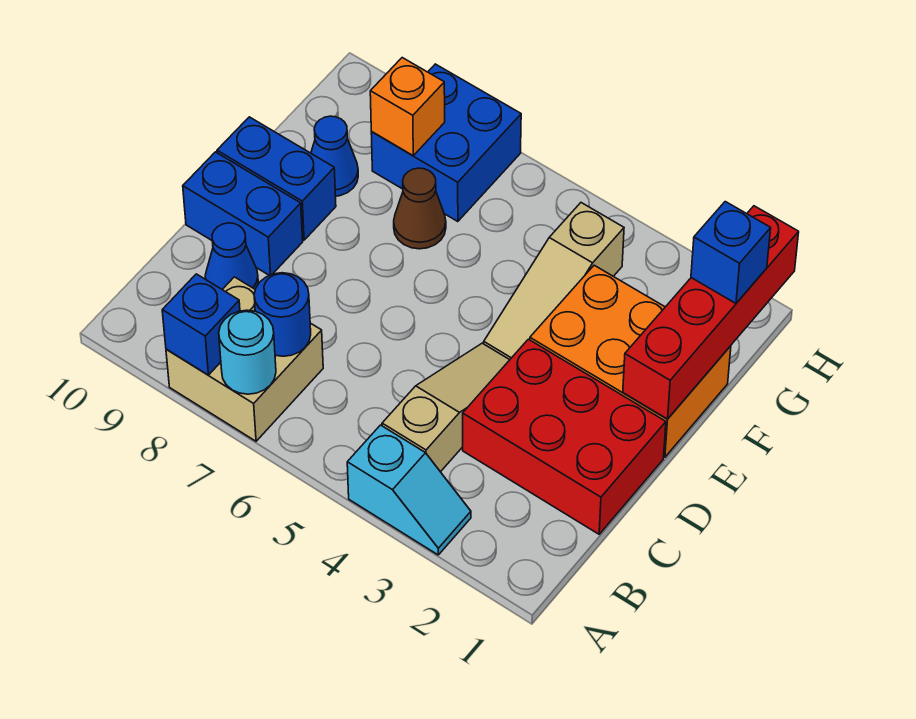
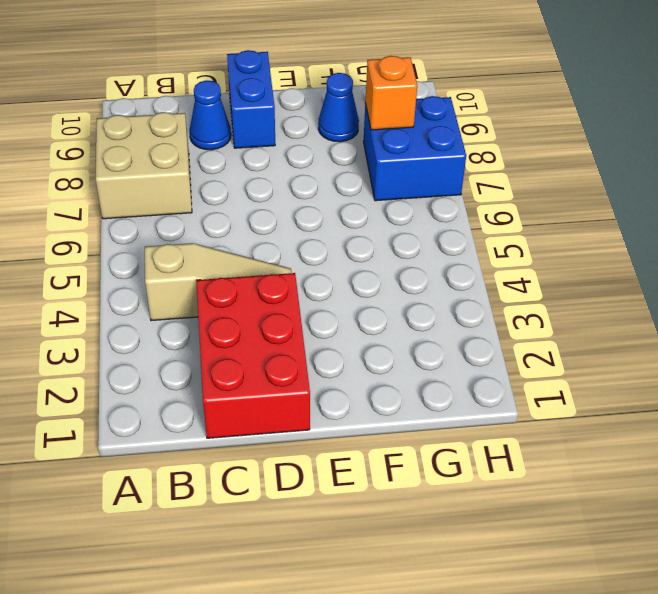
none -> cyan 1x2 slope [347,425,471,555]
none -> orange 2x3 brick [530,265,731,457]
none -> tan 1x3 slope [484,203,624,360]

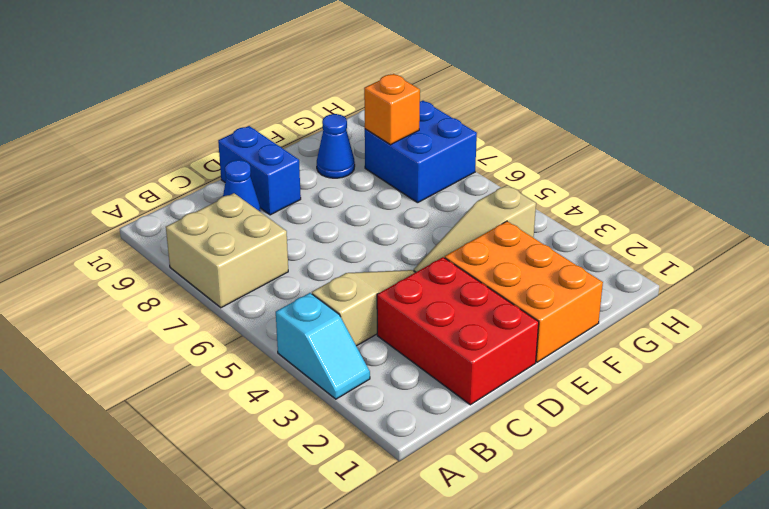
none -> blue 1x2 brick [217,117,336,240]
none -> brown 1x1 cone [394,168,446,249]
none -> cyan 1x1 round brick [219,310,276,394]

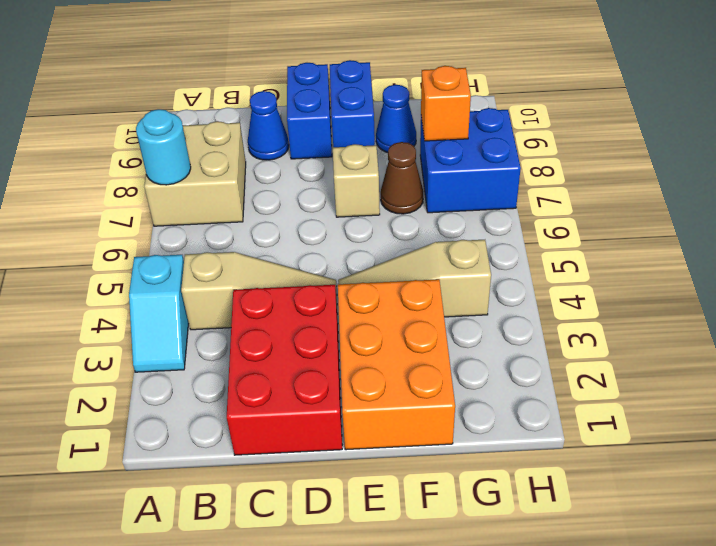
tan 1x1 brick [333,144,380,217] -> none
none -> blue 1x1 brick [162,274,240,375]
none -> blue 1x1 round brick [254,273,311,356]
none -> red 1x4 brick [623,206,799,419]

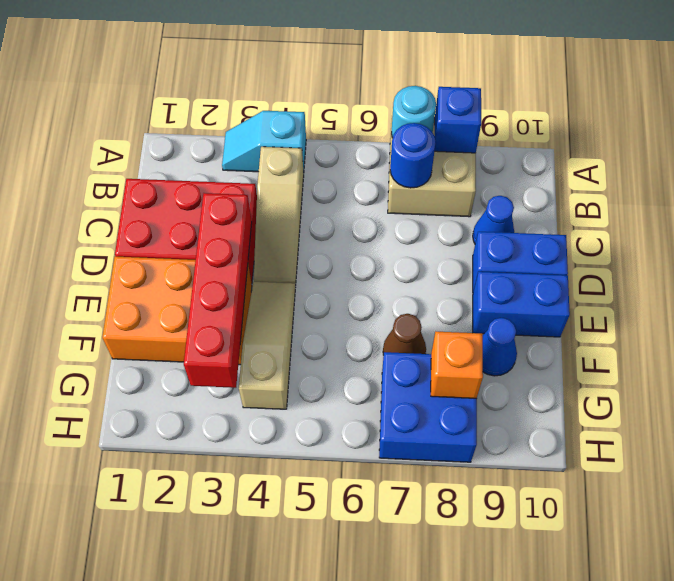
red 1x4 brick [184,193,252,388] -> red 1x4 brick moved to [623,206,799,419]
none -> blue 1x1 brick [691,202,771,303]

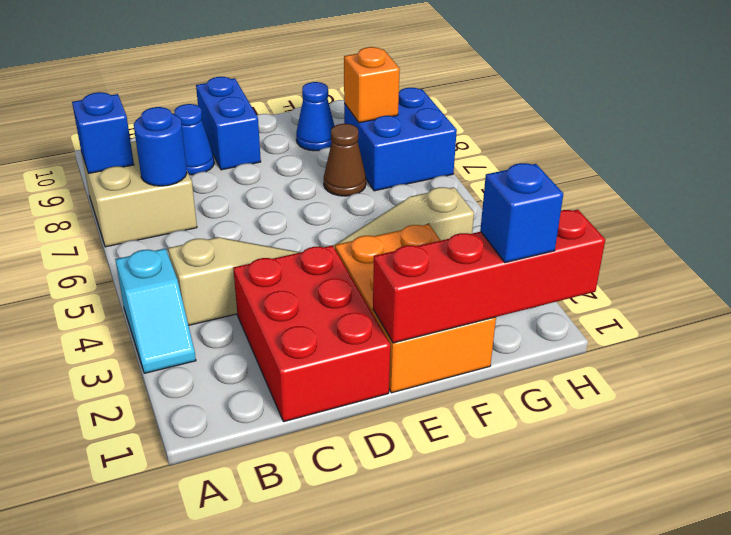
none -> blue 1x2 brick [217,117,336,240]
none -> cyan 1x1 round brick [219,310,276,394]

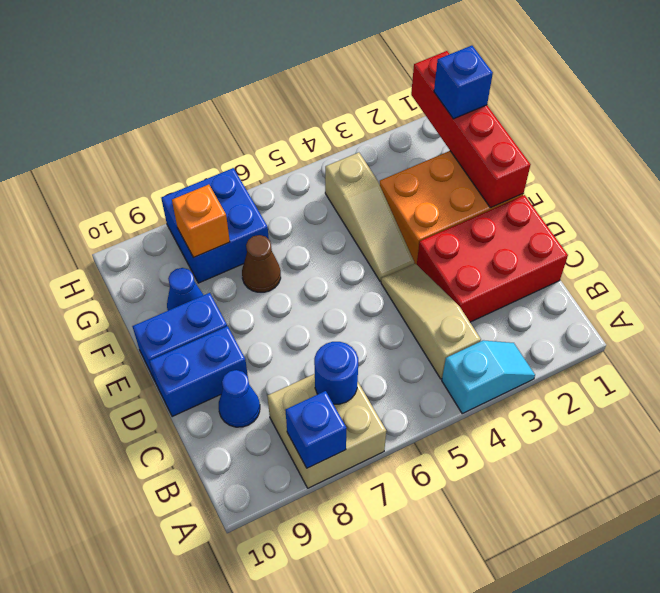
none -> cyan 1x1 round brick [219,310,276,394]

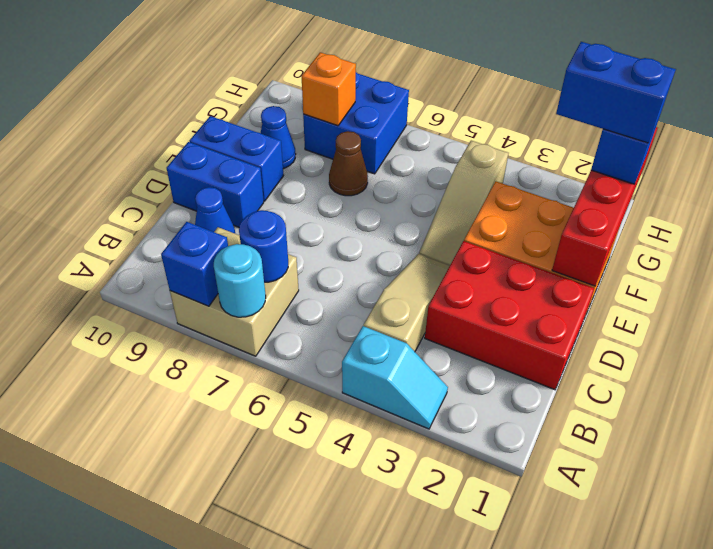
blue 1x2 brick [556,42,676,143] -> none

